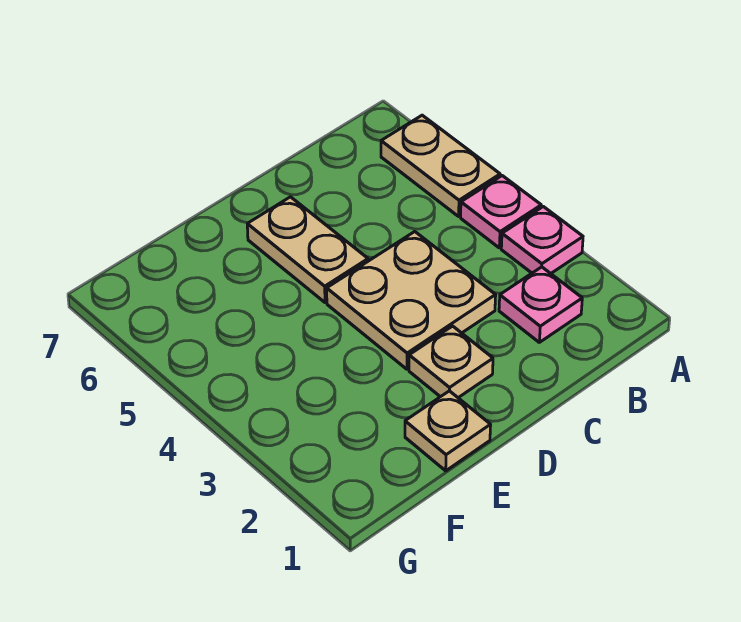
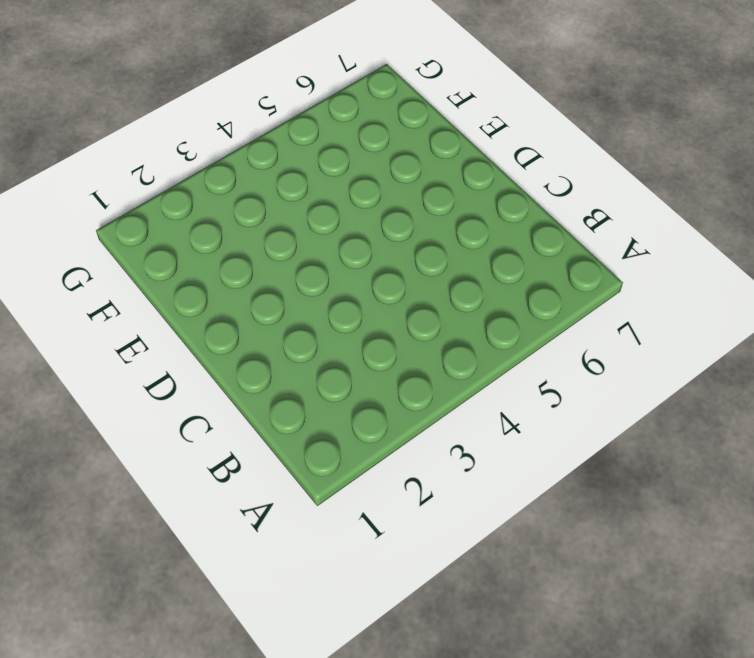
none -> pink 1x1 plate [501,207,583,273]
none -> pink 1x1 plate [461,176,541,248]

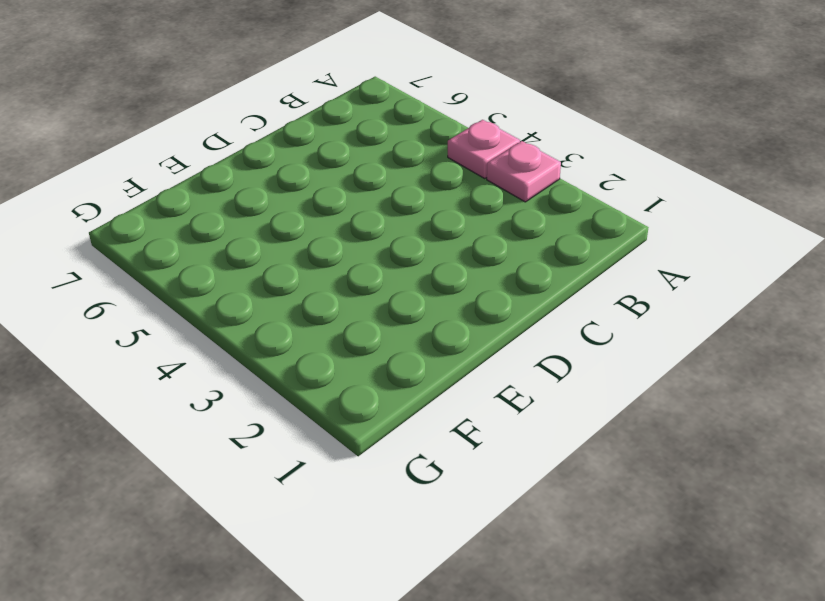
none -> tan 1x2 plate [381,115,500,216]
none -> pink 1x1 plate [499,267,582,342]

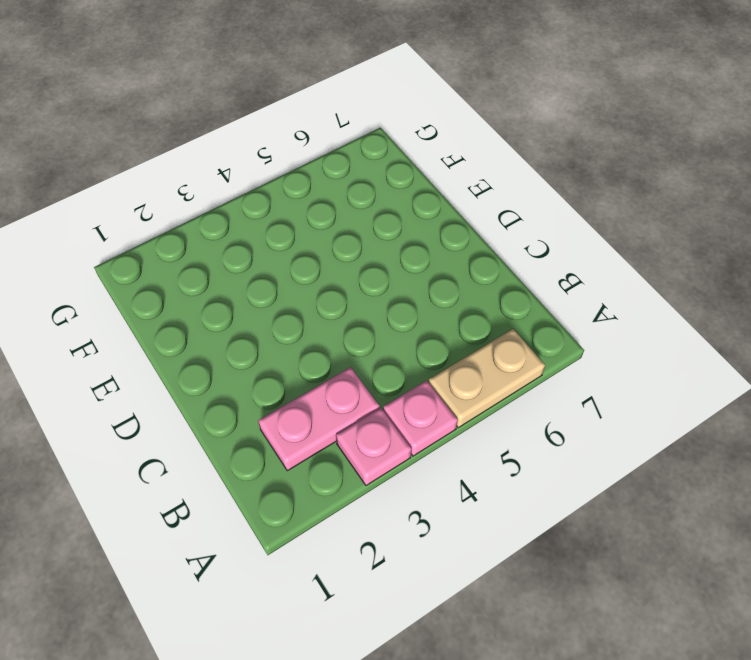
pink 1x2 plate [258,367,380,471] -> pink 1x1 plate [499,267,582,342]
none -> tan 2x2 plate [327,232,496,369]
none -> tan 1x1 plate [409,326,493,398]

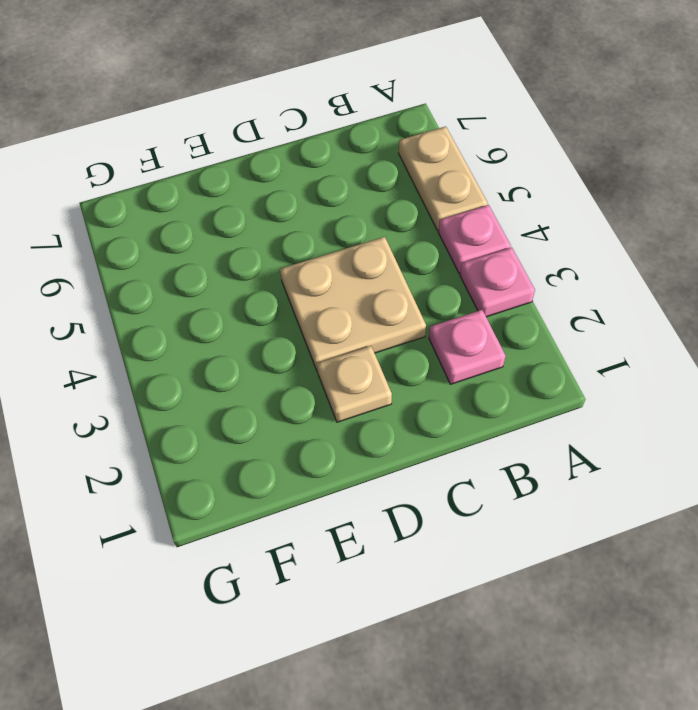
none -> tan 1x2 plate [247,197,368,302]
none -> tan 1x1 plate [405,391,491,471]

